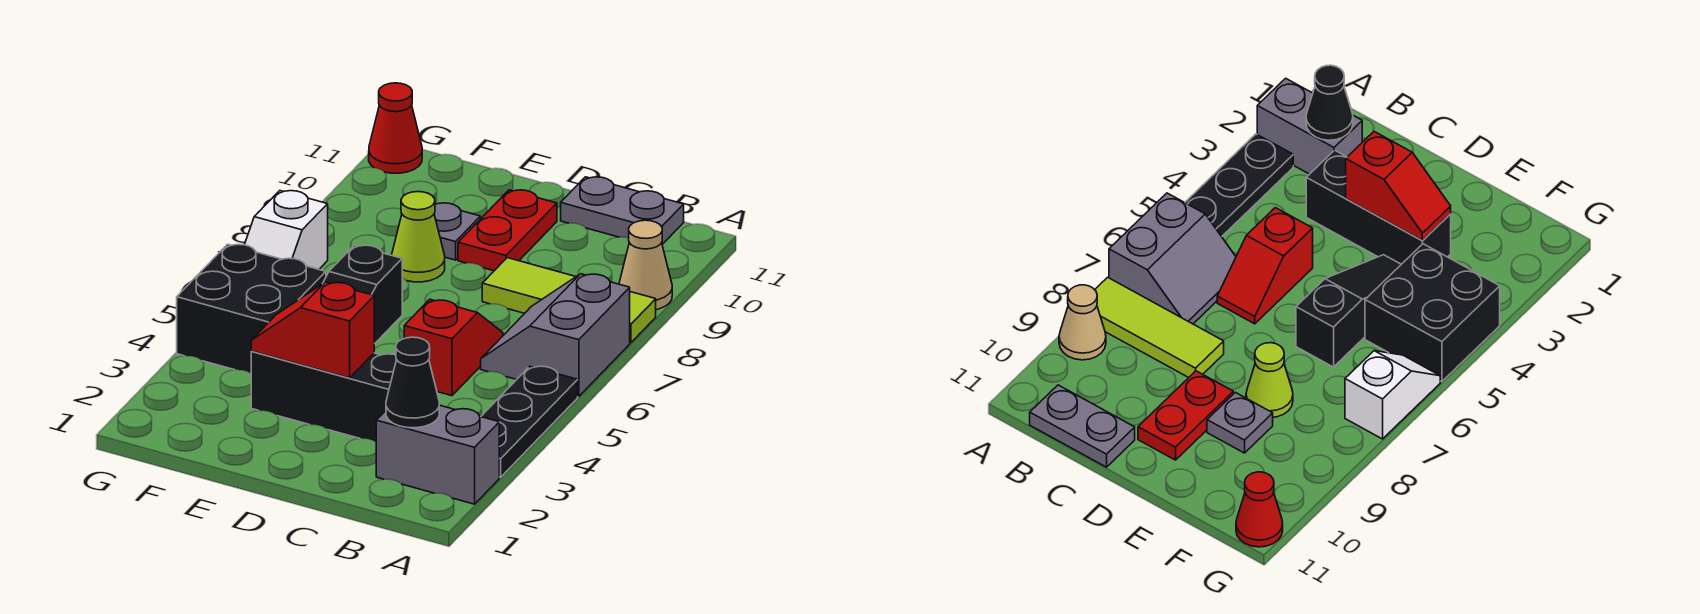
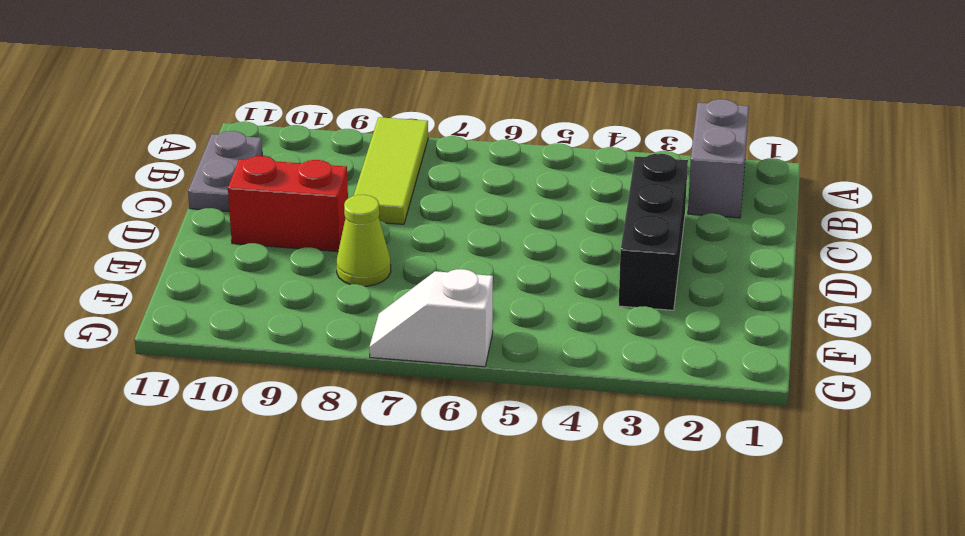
red 1x2 brick [228,156,348,252] -> red 1x2 plate [458,190,557,271]
white 1x2 slope [369,269,493,367] -> white 1x2 slope turned to [245,191,328,269]
none -> black 1x3 plate [481,366,578,477]
none -> grey 2x2 slope [481,274,630,397]
none -> tan 1x1 cone [619,220,672,310]

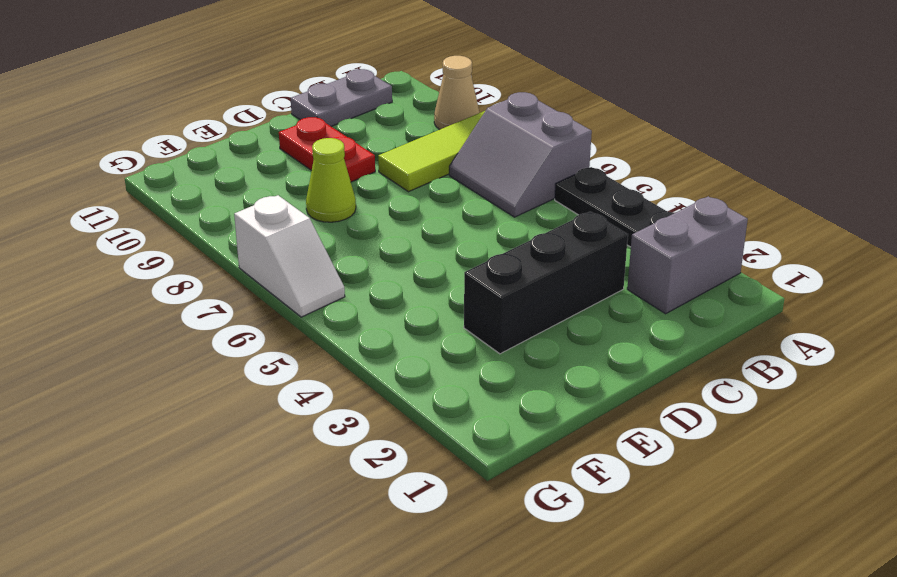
none -> red 1x2 slope [404,299,503,396]
none -> black 1x3 slope [323,245,402,344]
none -> grey 1x1 plate [434,203,480,260]

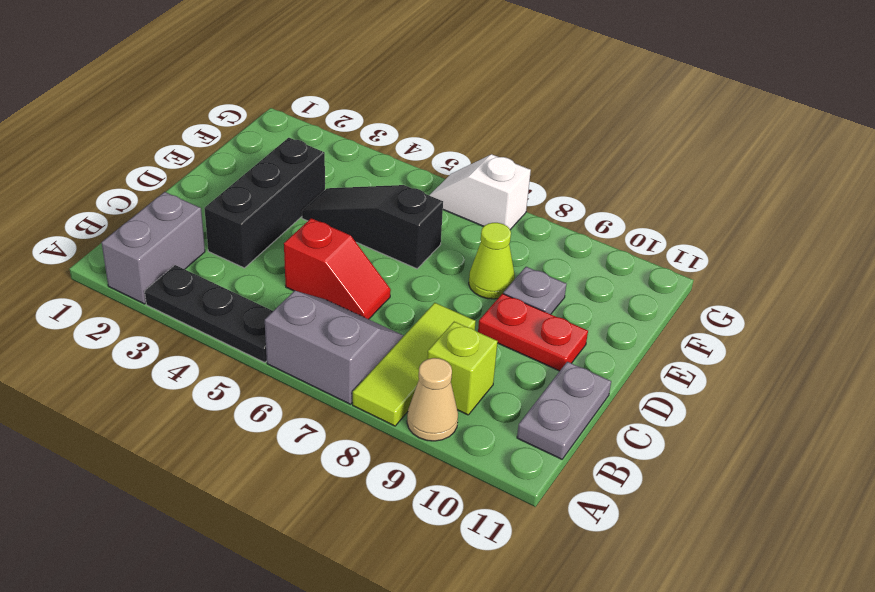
lime 1x1 brick [427,322,498,415] -> none
none -> black 2x2 brick [177,244,326,373]
none -> red 1x1 cone [369,83,422,173]
none -> black 1x1 cone [386,337,439,428]

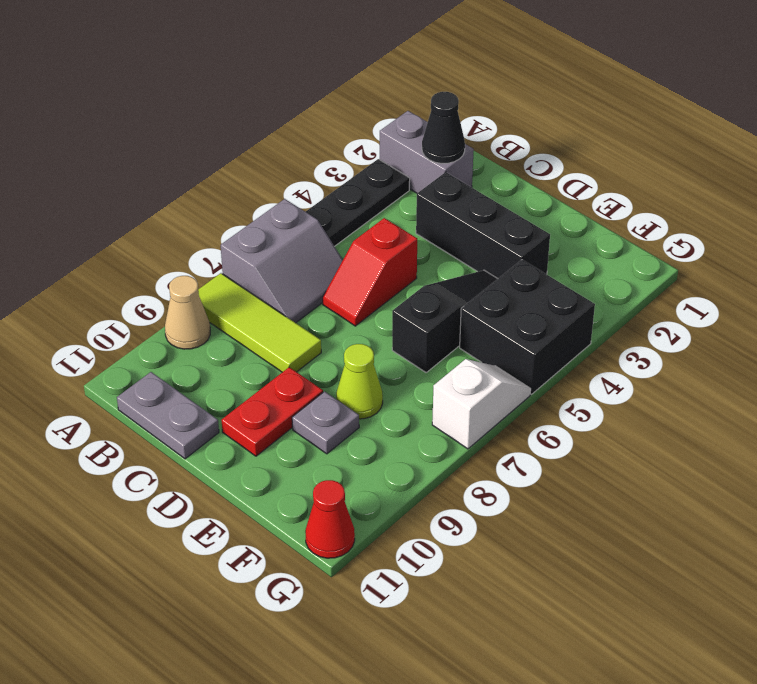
none -> red 1x2 slope [251,282,374,378]

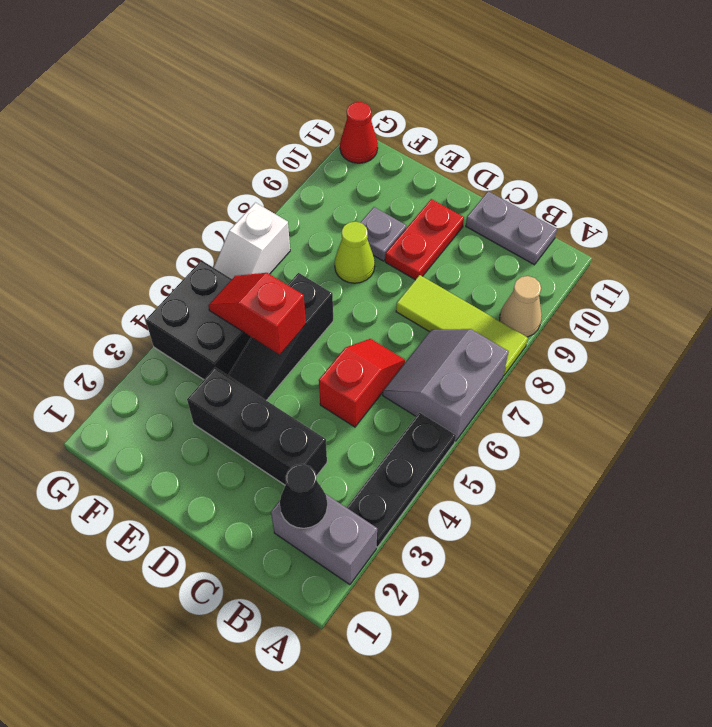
red 1x2 slope [208,273,306,355] -> red 1x2 slope moved to [251,282,374,378]

